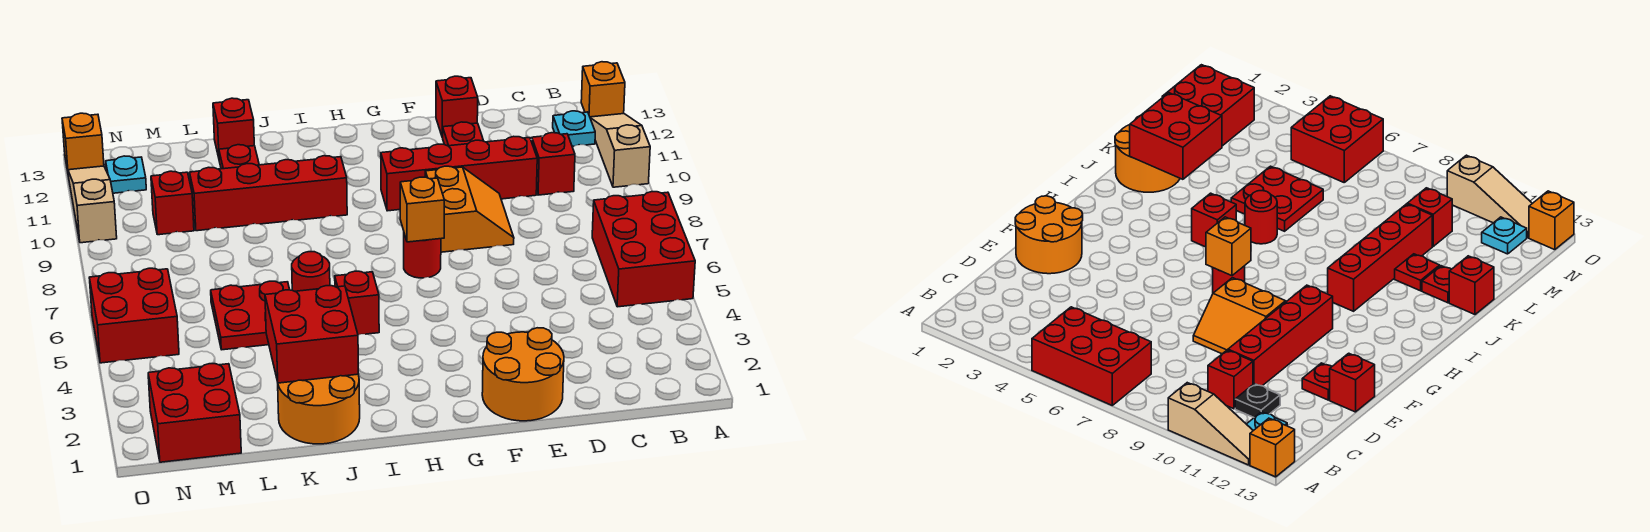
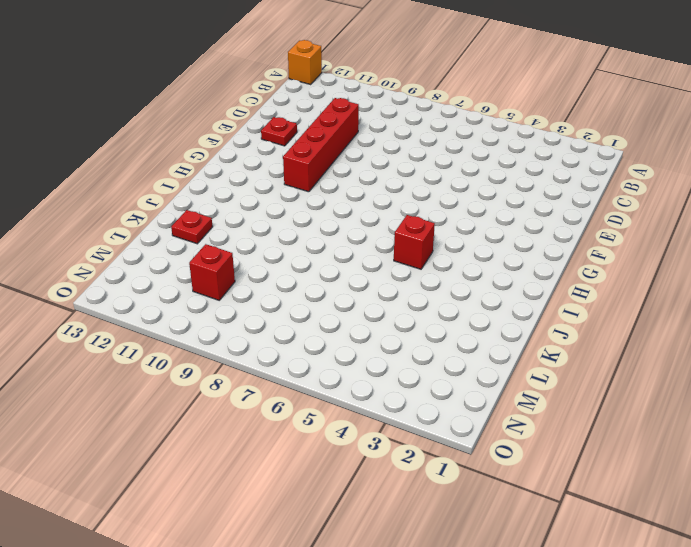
none -> red 2x3 brick [592,192,695,307]
none -> tan 1x3 slope [590,114,650,187]
none -> cyan 1x1 plate [553,111,595,146]

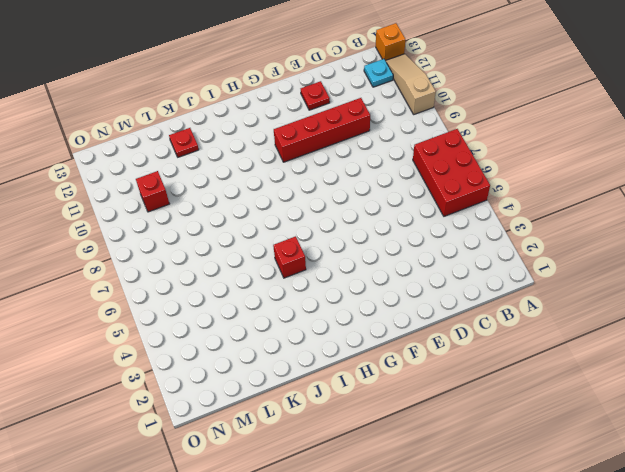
none -> red 1x1 brick [532,133,575,195]
none -> black 1x1 plate [1235,384,1280,417]
none -> orange 2x2 round brick [482,328,564,421]

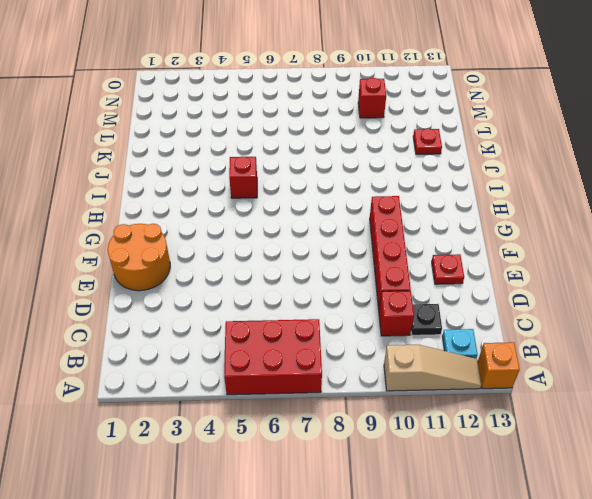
none -> orange 2x2 slope [425,166,514,252]
none -> red 1x1 brick [436,76,478,137]
none -> red 1x1 round brick [404,234,441,278]

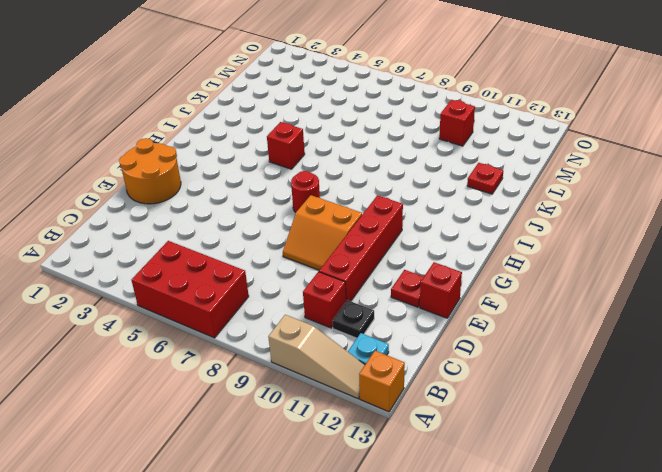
none -> red 1x4 brick [190,156,347,231]
none -> orange 2x2 round brick [278,374,360,444]
none -> red 1x1 round brick [292,252,330,291]

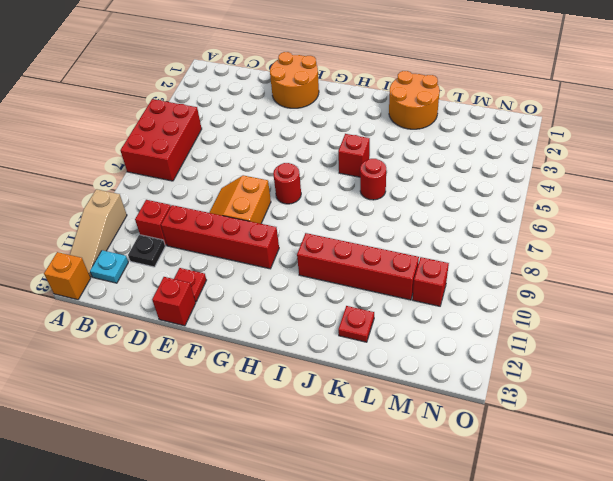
none -> red 2x2 plate [211,281,290,350]
none -> red 1x1 plate [1395,254,1440,291]
none -> red 1x1 brick [213,98,254,157]

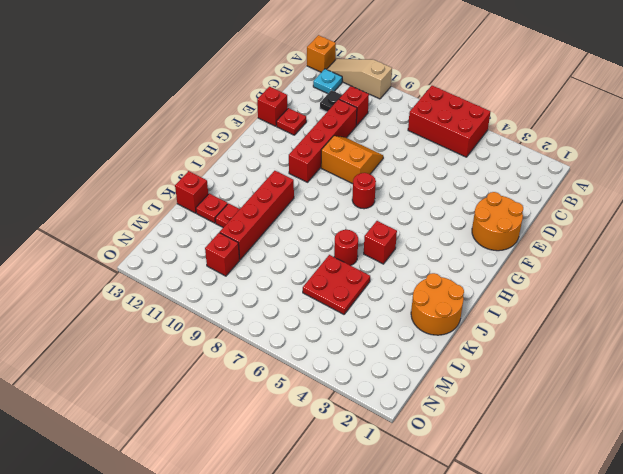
none -> red 2x2 brick [148,364,241,462]
none -> red 2x2 brick [89,268,179,363]
none -> cyan 1x1 plate [106,156,146,193]

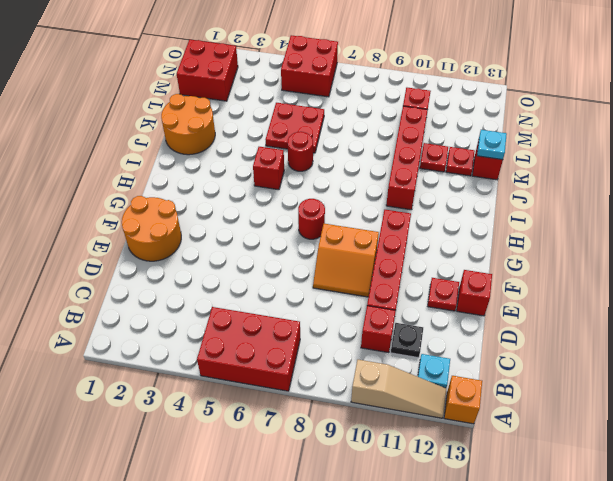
cyan 1x1 plate [477,130,507,160] -> cyan 1x1 plate moved to [106,156,146,193]
none -> tan 1x3 slope [68,166,117,243]
none -> orange 1x1 brick [62,113,104,171]
none -> orange 1x1 brick [400,177,444,242]

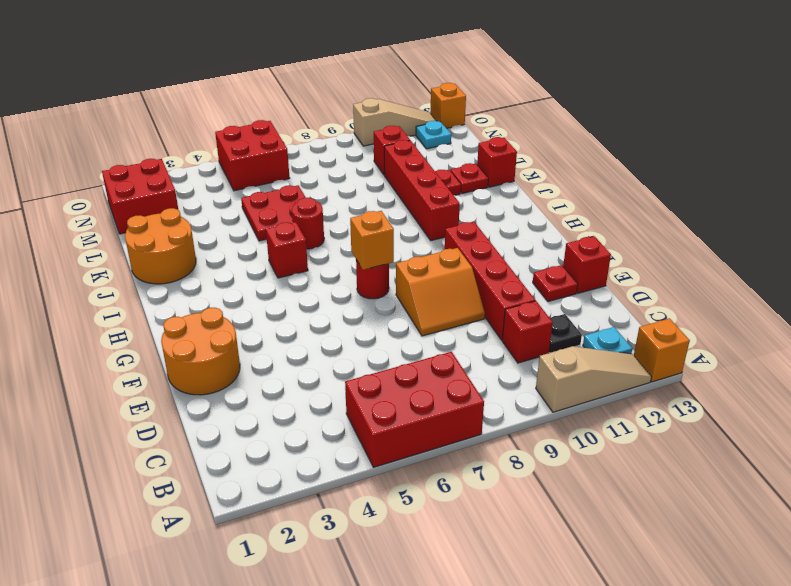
none -> red 2x2 brick [265,286,358,383]

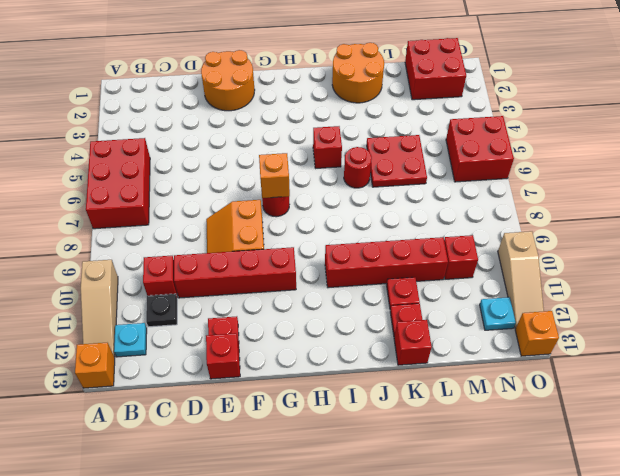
none -> red 2x2 brick [265,286,358,383]

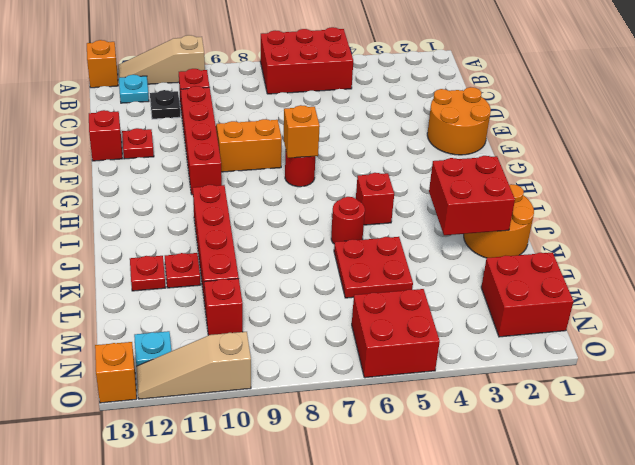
none -> red 1x1 brick [213,98,254,157]

